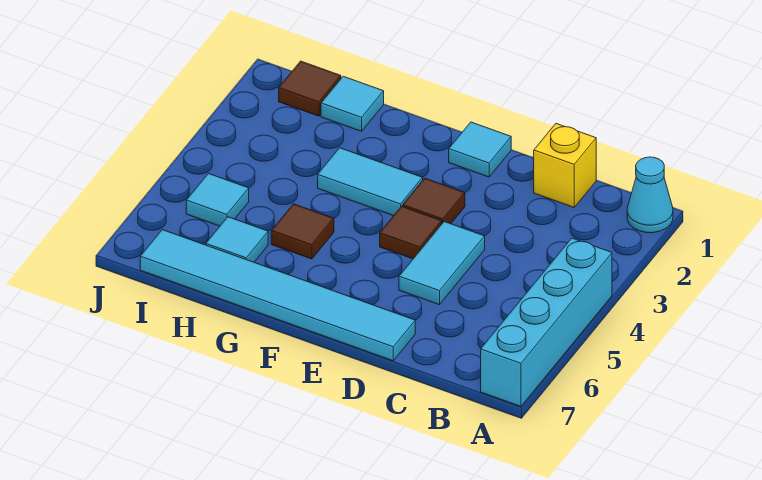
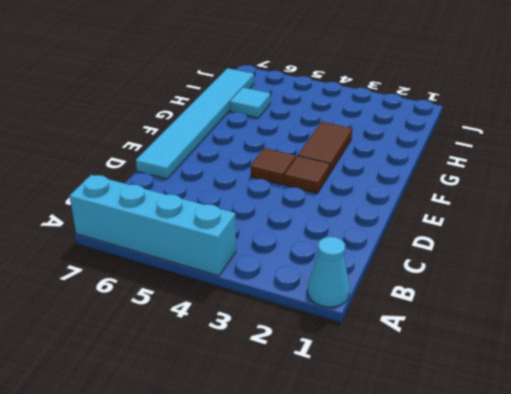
brown 1x2 tile [298,122,352,174] -> cyan 1x2 tile [318,148,423,216]
none -> yellow 1x1 brick [534,124,596,207]
none -> cyan 1x2 tile [399,222,485,305]
none -> cyan 1x1 tile [449,122,511,177]

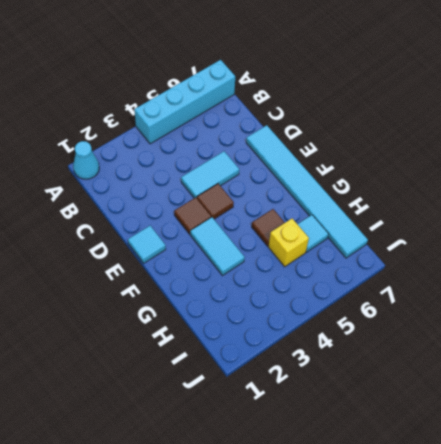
yellow 1x1 brick [268,219,309,267] -> yellow 1x1 brick moved to [534,124,596,207]
none -> cyan 1x1 tile [321,76,384,131]
none -> brown 1x1 tile [279,61,341,116]
none -> cyan 1x1 tile [186,174,249,226]

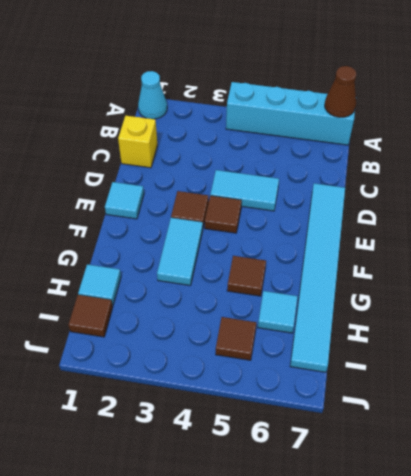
brown 1x1 cone [325,66,356,117] -> none
brown 1x1 tile [216,317,256,360] -> cyan 1x1 tile [186,174,249,226]

